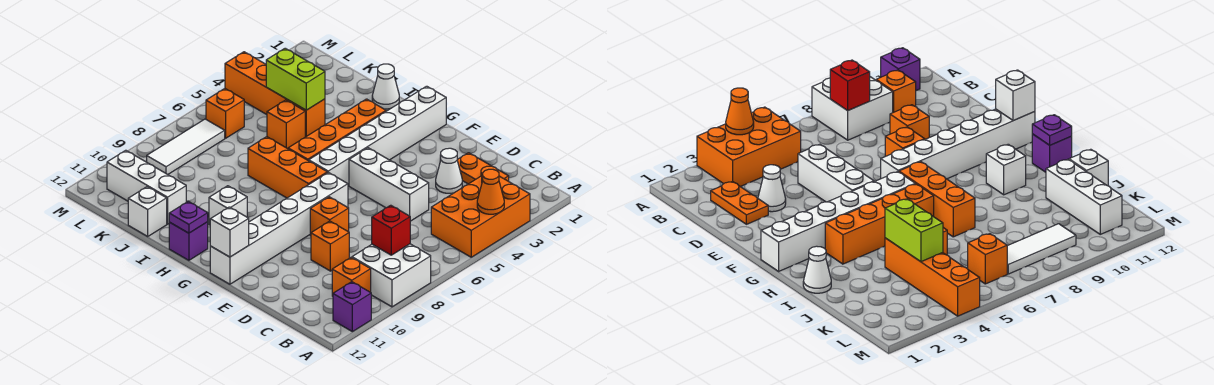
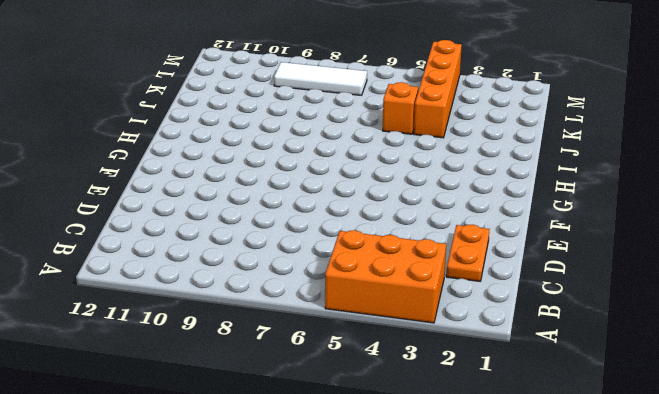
none -> white 2x2 brick [352,244,431,307]
none -> purple 1x1 brick [333,282,371,332]
none -> orange 1x1 brick [332,258,371,296]

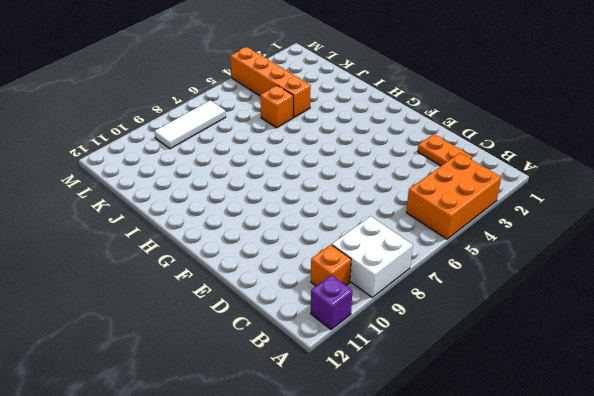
none -> white 1x1 cone [436,148,462,193]
none -> white 1x3 brick [349,148,429,221]
none -> orange 1x1 brick [311,221,349,271]

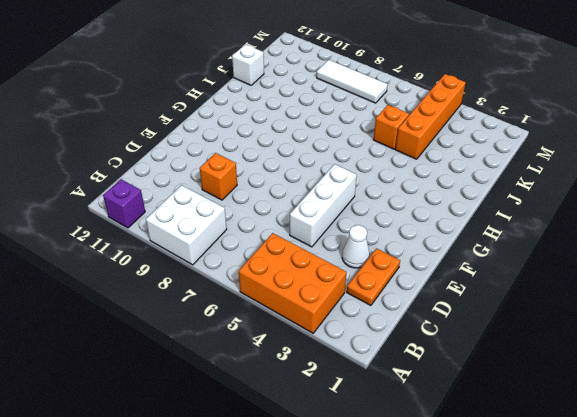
none -> orange 1x1 brick [332,258,371,296]
none -> orange 1x1 brick [310,197,349,236]
none -> white 1x6 brick [210,172,348,284]

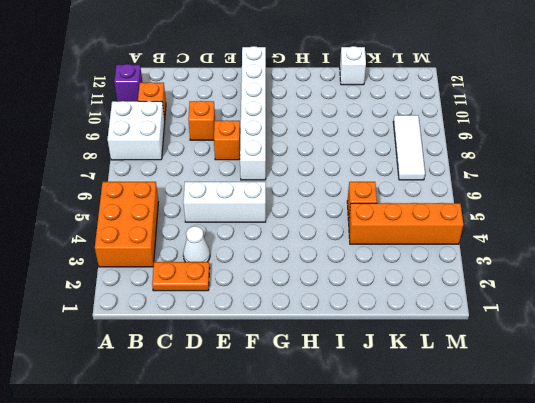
none -> white 1x6 brick [309,86,446,186]
none -> orange 1x3 brick [248,137,327,198]
none -> orange 1x4 brick [288,99,386,161]

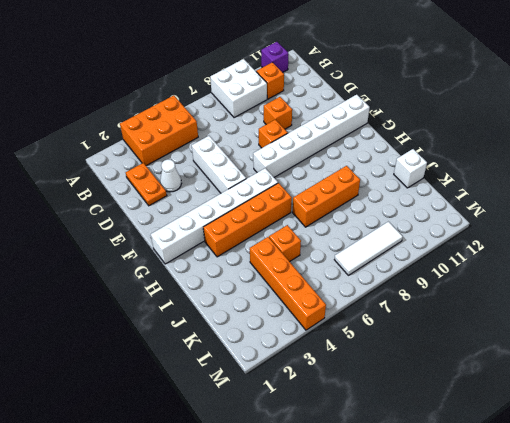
orange 1x3 brick [293,166,360,227] -> orange 1x3 brick turned to [248,137,327,198]
none -> white 1x1 brick [209,186,247,225]
none -> purple 1x1 brick [169,222,208,260]
none -> white 1x1 cone [372,64,399,109]

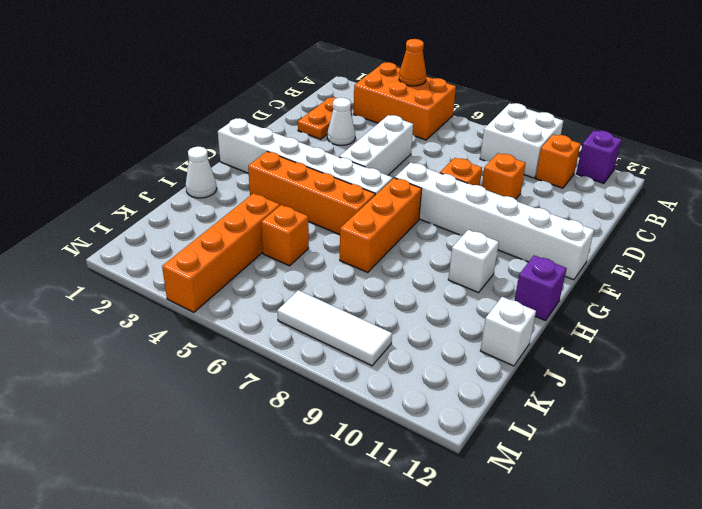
none -> white 1x3 brick [107,150,186,224]
none -> orange 1x1 brick [206,89,244,138]
none -> red 1x1 brick [372,205,410,255]

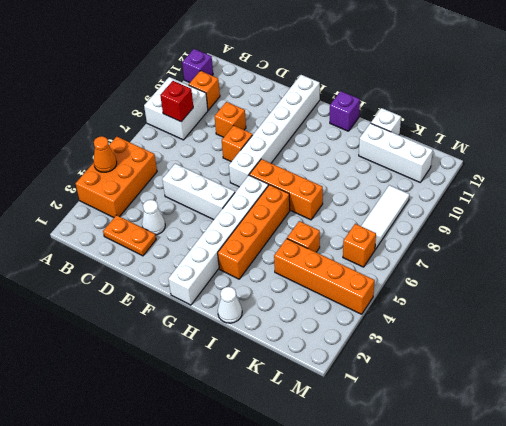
none -> white 1x1 brick [209,186,247,225]
none -> white 1x1 brick [210,207,249,257]
none -> purple 1x1 plate [169,201,208,233]

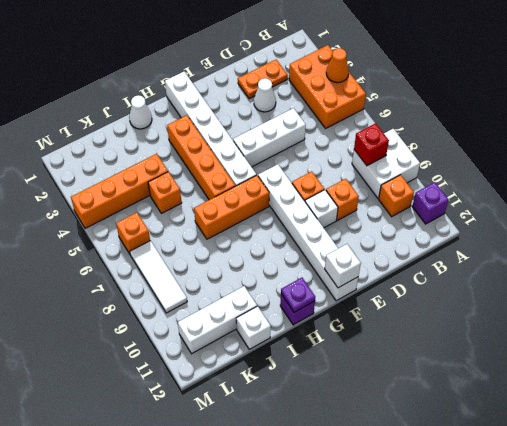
white 1x1 brick [305,190,338,228] -> white 1x1 brick moved to [209,186,247,225]
none -> lime 1x2 brick [266,48,325,110]

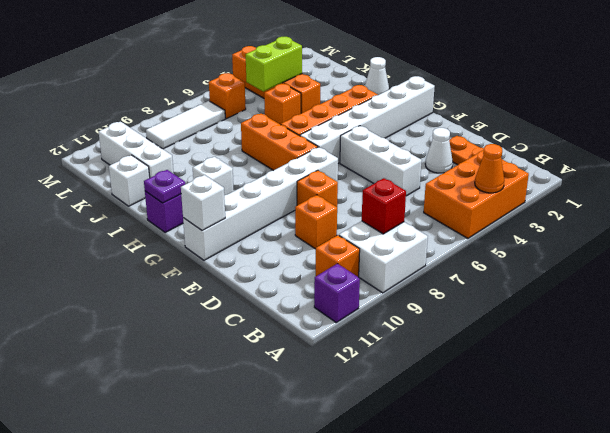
lime 1x2 brick [246,37,302,92] -> lime 1x2 brick turned to [266,48,325,110]

